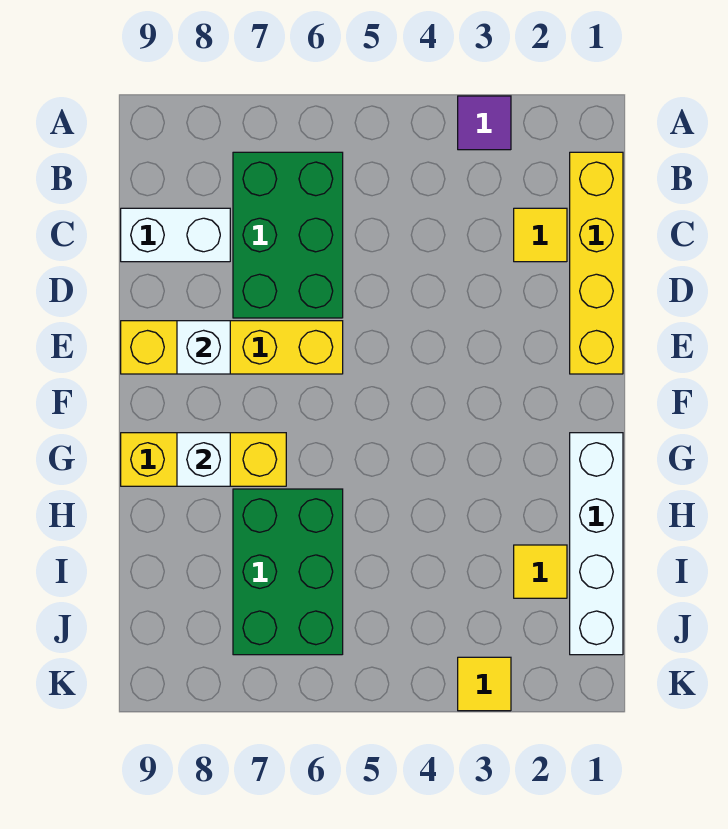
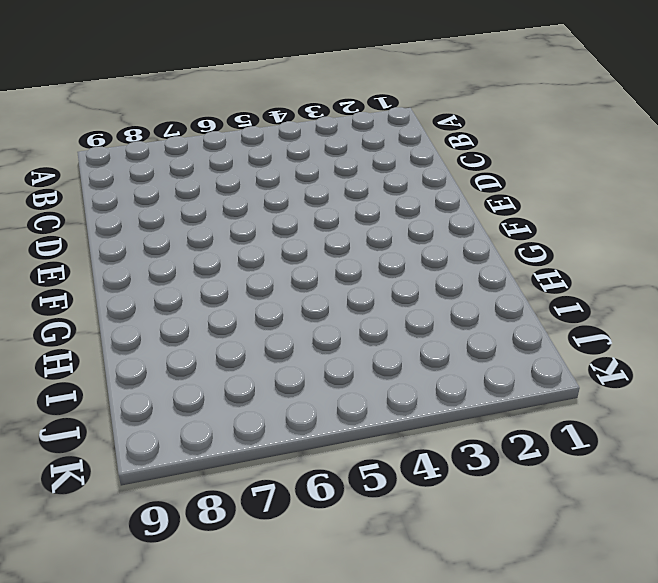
none -> purple 1x1 tile [458,96,511,150]
none -> yellow 1x4 brick [570,152,623,374]
none -> green 2x3 brick [233,152,343,318]

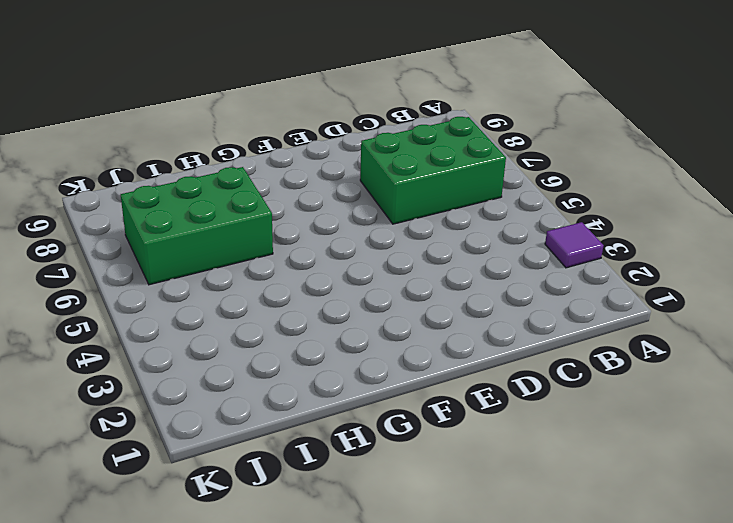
none -> yellow 1x4 brick [570,152,623,374]
none -> yellow 1x1 tile [514,208,567,262]
none -> white 1x2 brick [121,208,230,262]

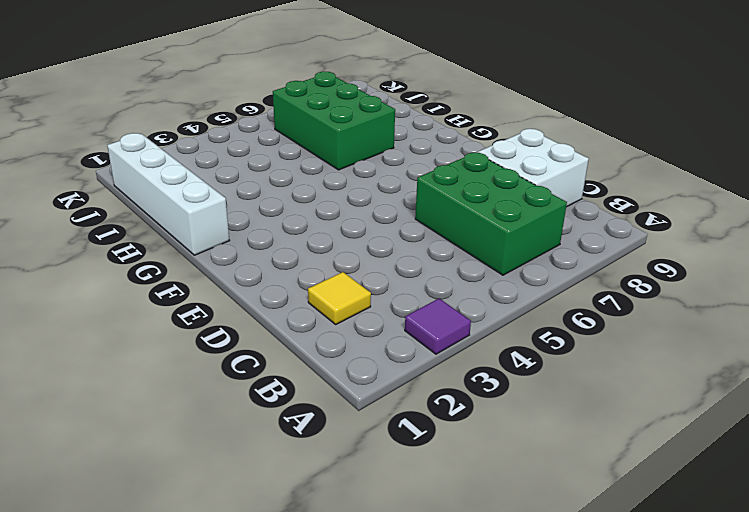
white 2x2 brick [477,129,589,207] -> white 1x2 brick [121,208,230,262]
none -> yellow 1x4 brick [570,152,623,374]
none -> yellow 1x4 brick [121,321,343,374]
none -> yellow 1x3 brick [121,433,286,486]

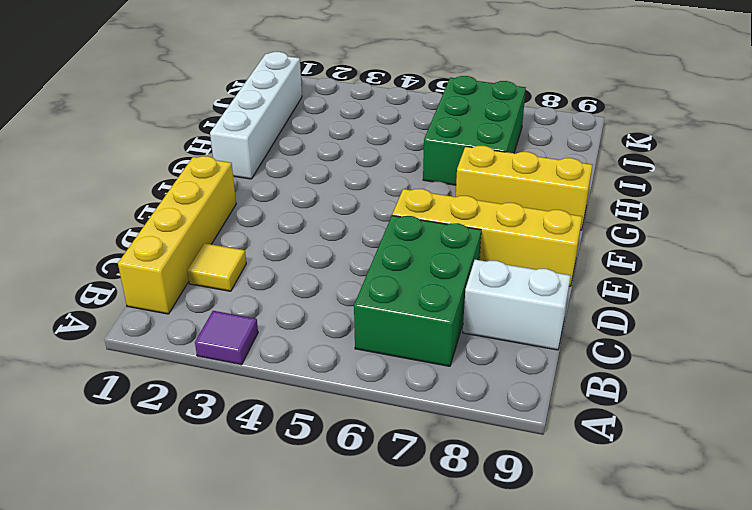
none -> yellow 1x1 tile [514,545,567,598]
none -> yellow 1x1 tile [458,657,511,711]
none -> white 1x1 brick [177,321,230,374]

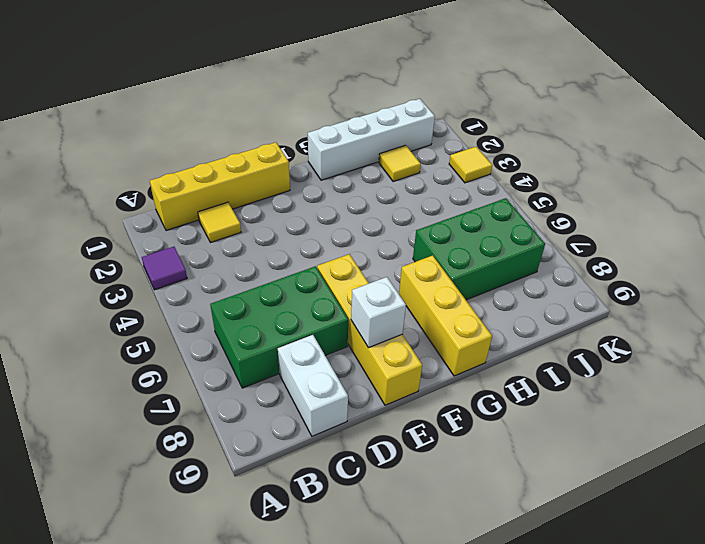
none -> white 1x1 brick [177,433,230,486]

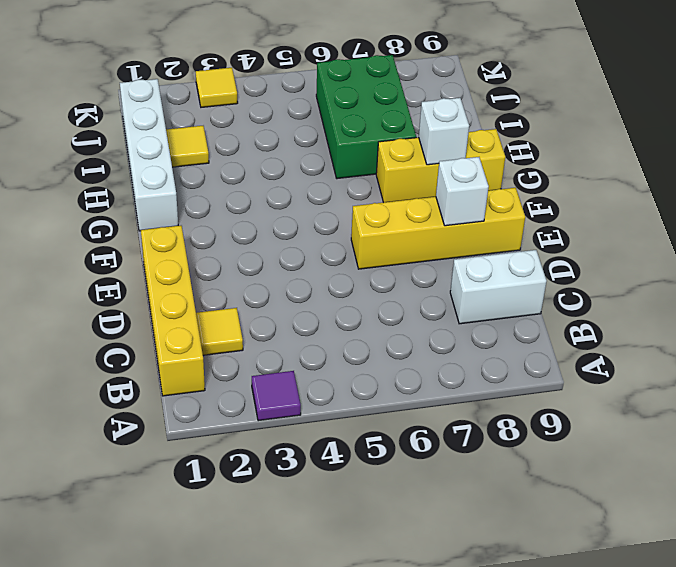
none -> green 2x3 brick [233,152,343,318]

